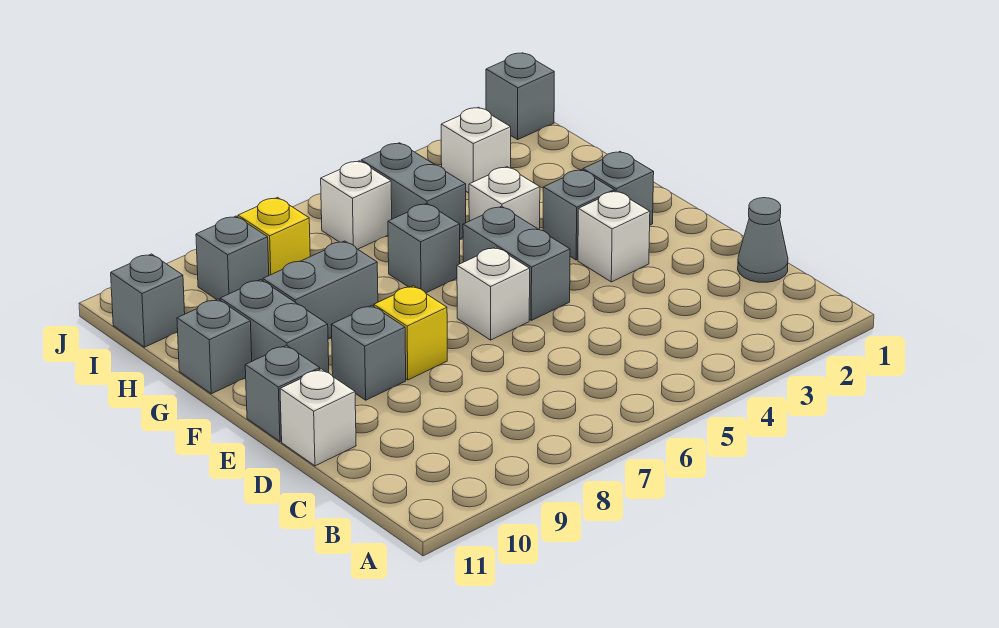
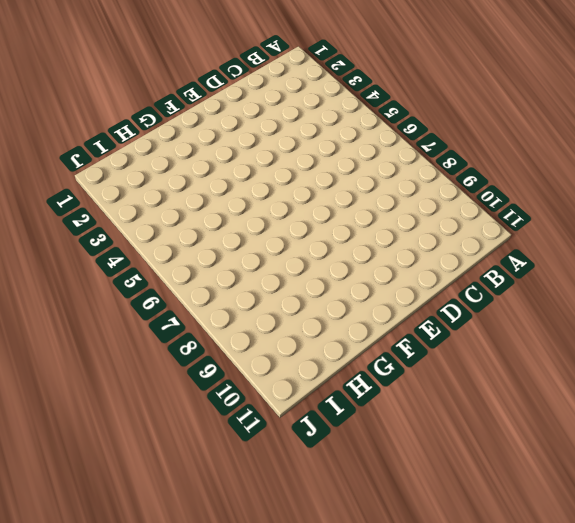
none -> grey 1x1 cone [738,198,788,282]
none -> white 1x1 brick [280,369,356,466]
none -> white 1x1 brick [578,191,650,282]

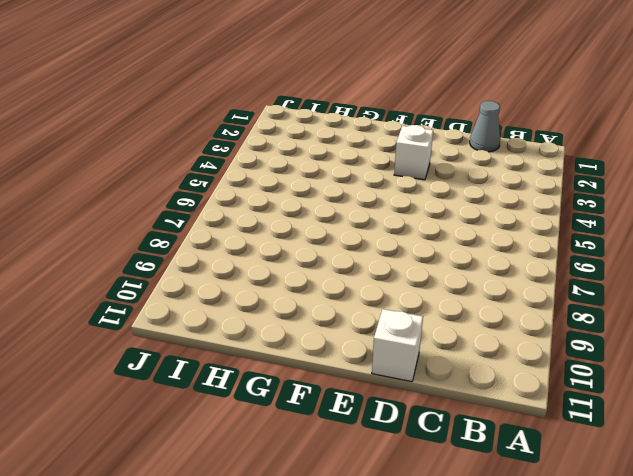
none -> grey 1x2 brick [463,206,570,320]
none -> white 1x1 brick [457,247,530,340]
none -> yellow 1x1 brick [374,286,447,380]

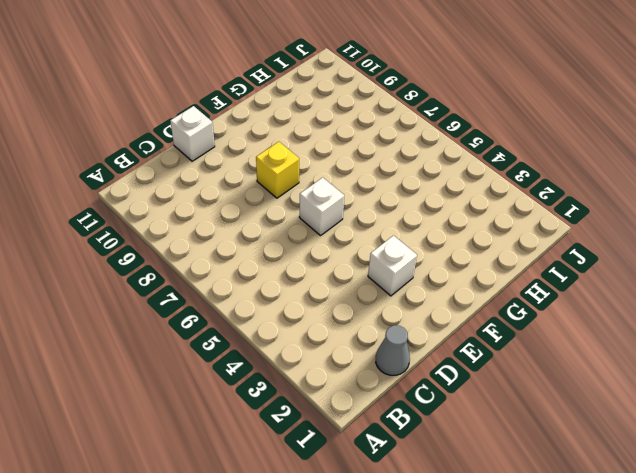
none -> grey 1x2 brick [463,206,570,320]
none -> grey 1x1 brick [331,305,406,400]
none -> grey 1x1 brick [245,345,320,441]

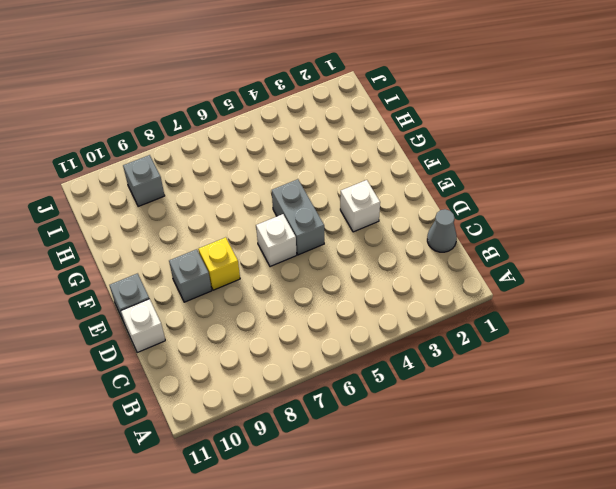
none -> grey 1x1 brick [583,152,654,225]
none -> grey 1x1 brick [543,170,614,260]
none -> grey 1x2 brick [220,280,329,373]

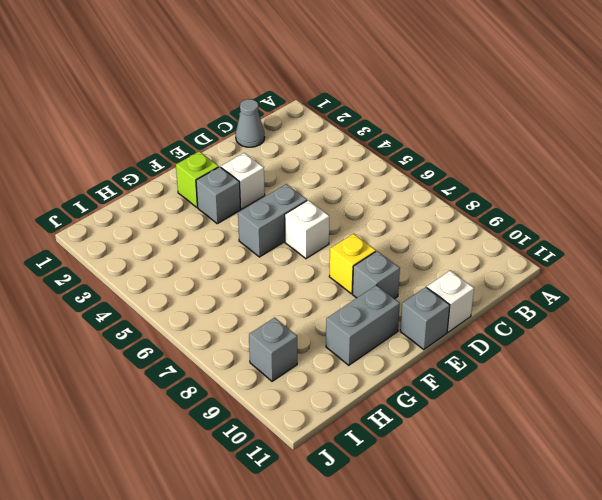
lime 1x1 brick [176,151,219,207] -> grey 1x1 brick [583,152,654,225]
none -> white 1x1 brick [469,167,540,230]
none -> grey 1x1 brick [388,203,460,293]
none -> grey 1x2 brick [263,241,378,339]

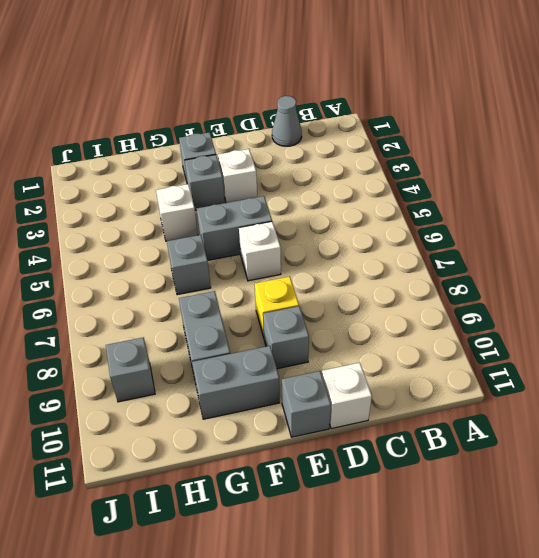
none -> grey 1x1 brick [177,299,252,394]
none -> grey 1x2 brick [361,143,466,239]
none -> white 1x1 brick [441,107,511,193]

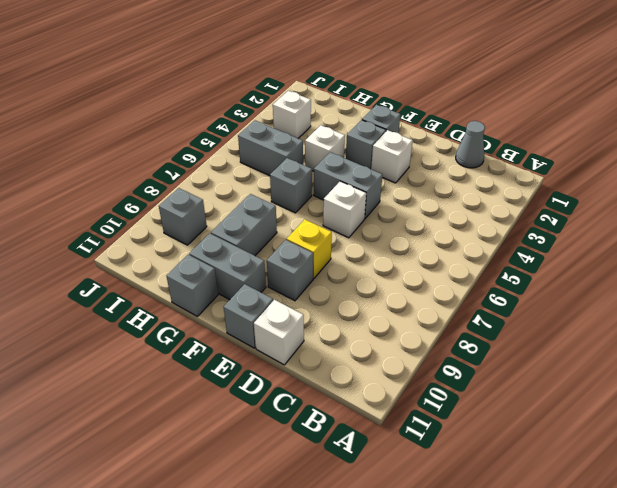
none -> white 1x1 brick [321,161,392,249]
none -> yellow 1x1 brick [238,198,310,275]
none -> grey 1x1 brick [111,254,185,347]

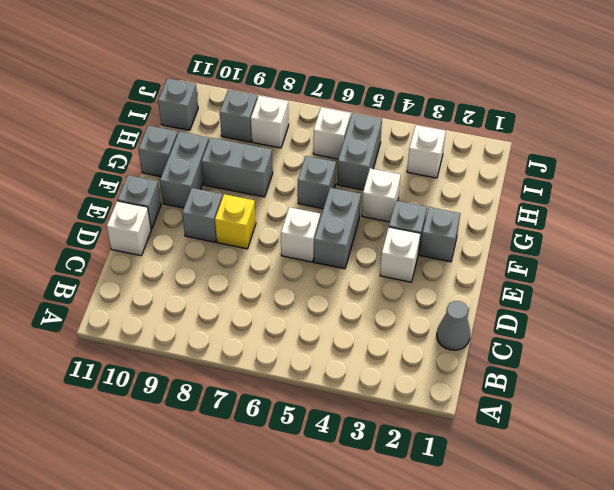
white 1x1 brick [251,96,289,148] -> yellow 1x1 brick [238,198,310,275]
none -> grey 1x1 brick [486,53,554,139]

